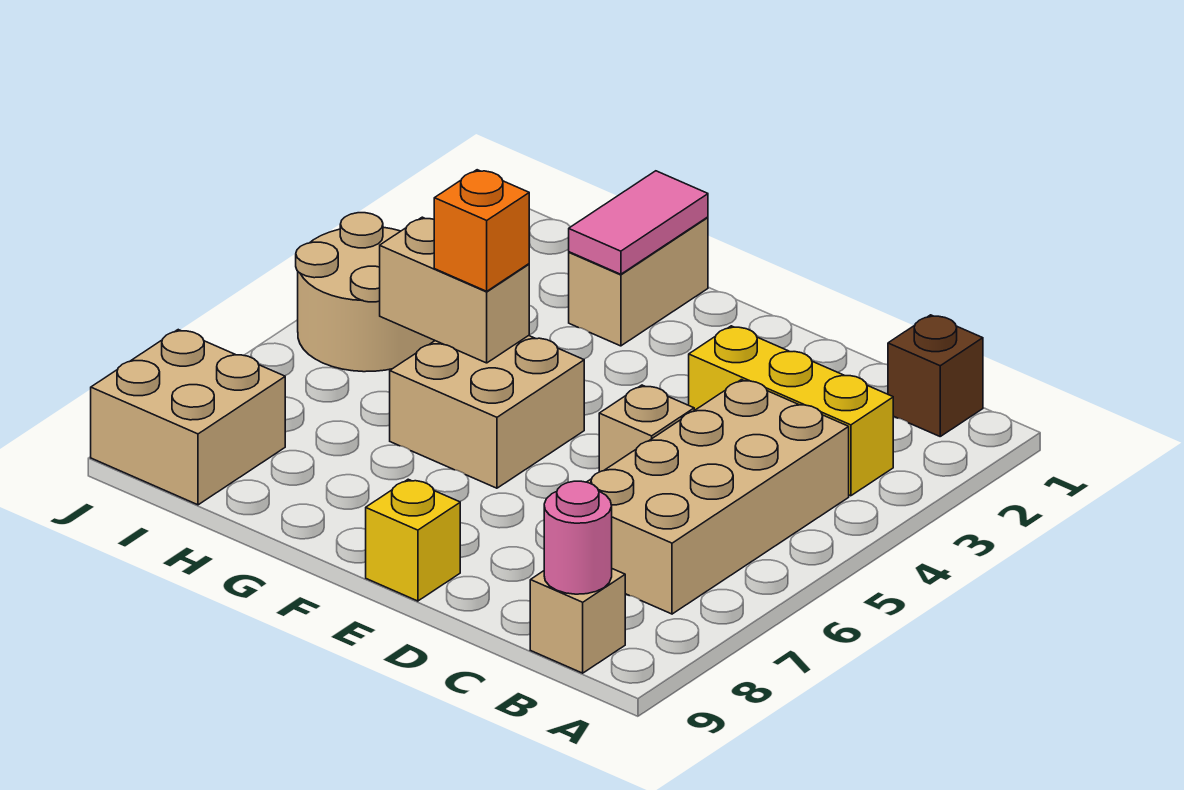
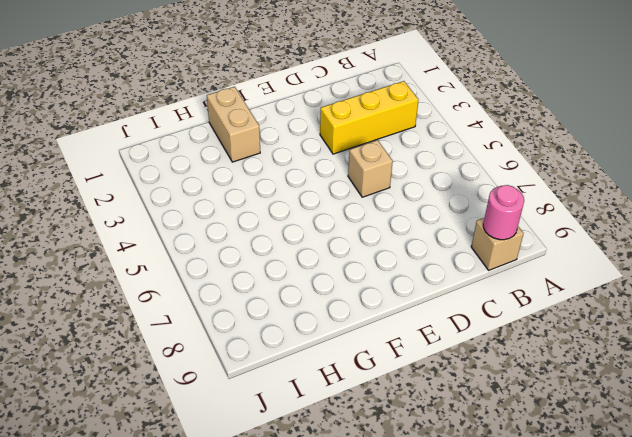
none -> brown 1x1 brick [888,315,983,436]
none -> tan 2x4 brick [587,380,849,614]
none -> yellow 1x1 brick [366,479,460,601]

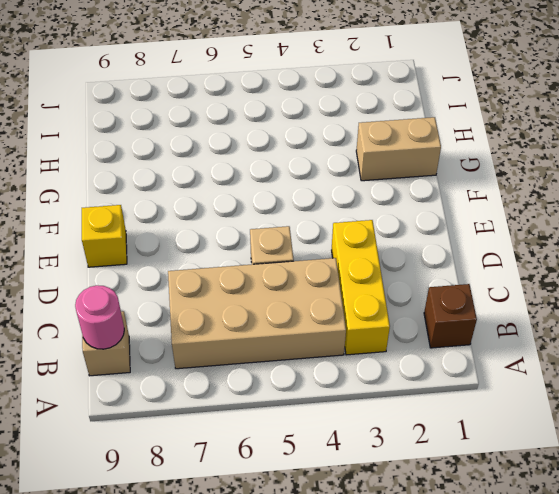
none -> tan 2x2 brick [390,336,584,488]
none -> tan 2x2 round brick [296,213,435,372]
none -> tan 2x2 brick [91,330,285,505]

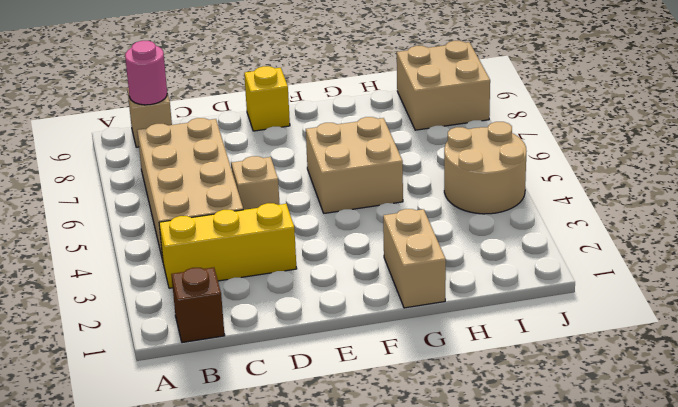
none -> pink 1x2 tile [569,171,708,274]
none -> tan 1x2 brick [380,217,529,363]
none -> orange 1x1 brick [434,170,529,291]

